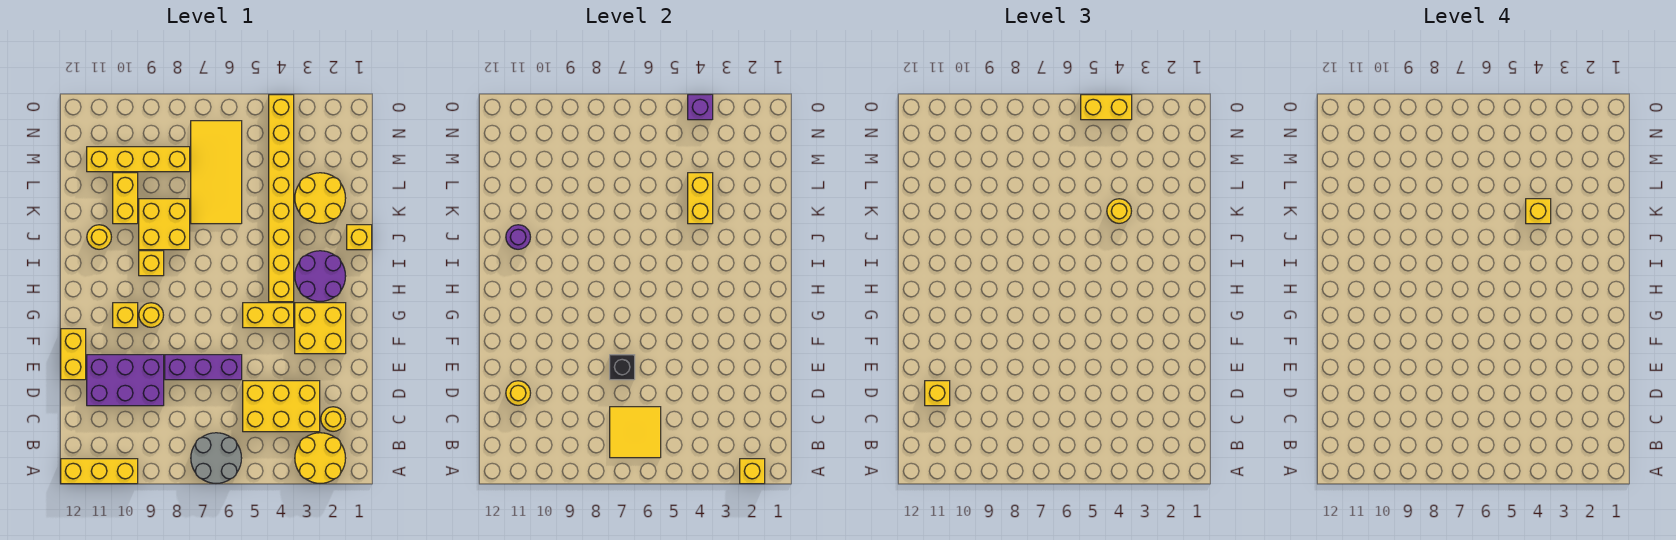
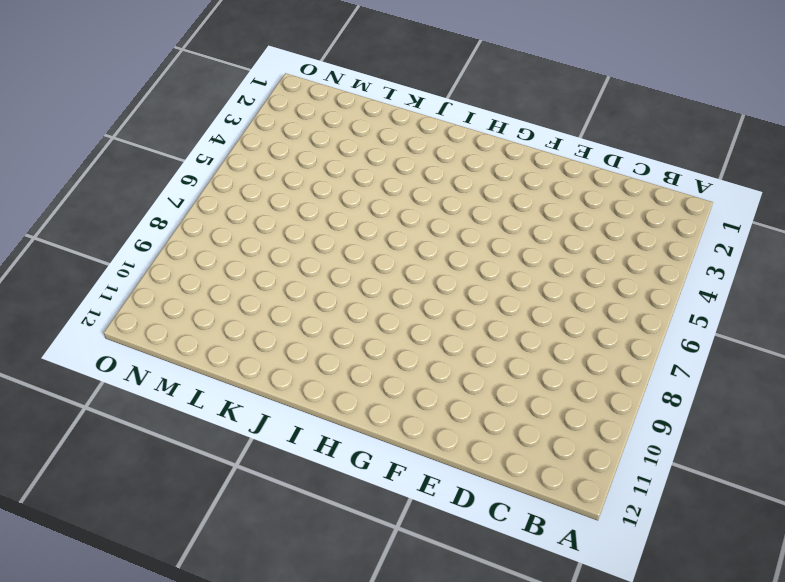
none -> yellow 2x2 round brick [295,433,346,483]
none -> grey 2x2 round brick [191,433,242,483]
none -> yellow 1x3 brick [61,459,138,484]
none -> yellow 1x1 round brick [321,407,345,431]

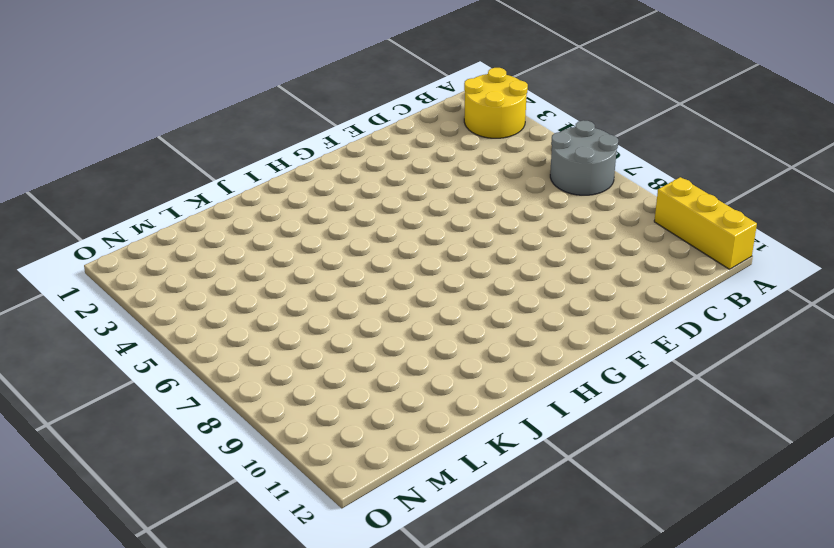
none -> yellow 1x1 round brick [321,407,345,431]
none -> yellow 2x3 brick [243,381,320,432]
none -> purple 2x3 brick [87,355,164,406]
none -> purple 1x3 brick [165,355,242,380]

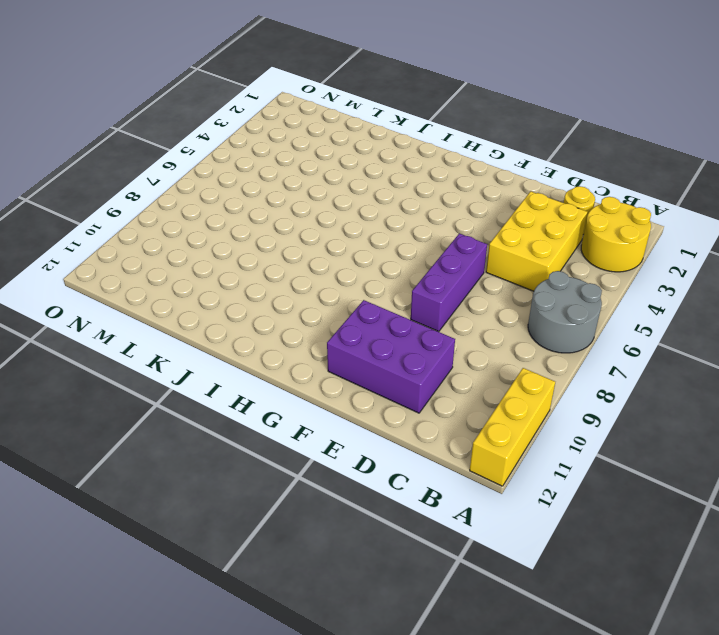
purple 2x3 brick [327,300,455,413] -> purple 2x3 brick turned to [87,355,164,406]
none -> yellow 1x2 brick [61,329,86,380]
none -> yellow 2x2 brick [295,303,346,354]
none -> yellow 1x2 brick [243,303,294,328]
none -> yellow 1x1 round brick [139,303,163,327]

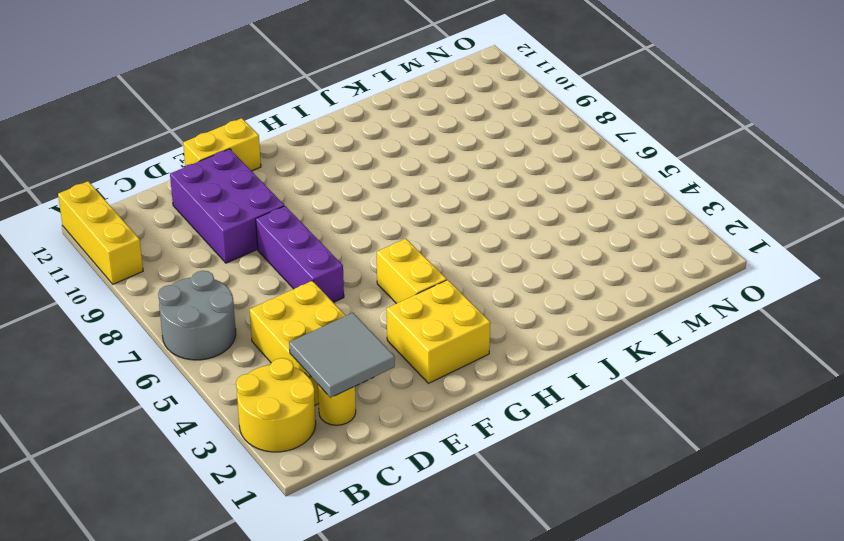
grey 2x2 tile [289,313,395,398] -> none
none -> yellow 1x1 round brick [139,303,163,327]
none -> yellow 1x1 brick [113,303,138,328]
none -> purple 2x2 round brick [295,251,346,301]
none -> yellow 1x8 brick [269,95,294,302]

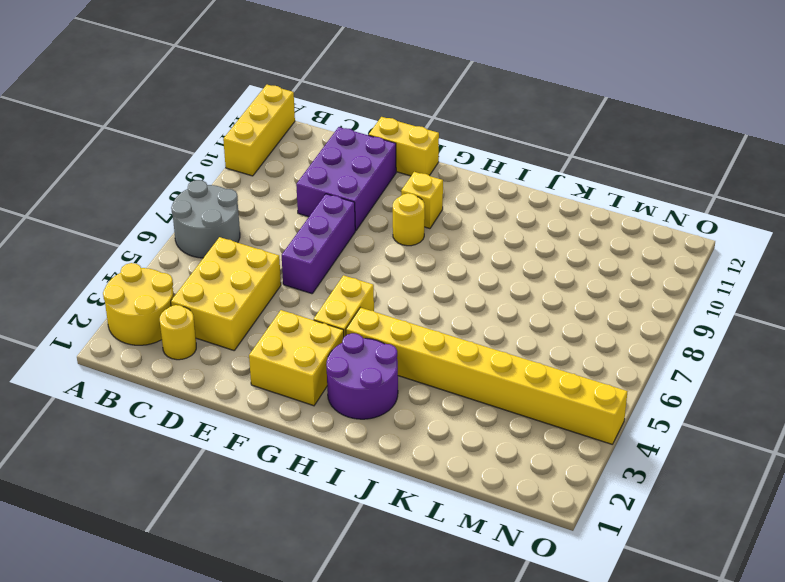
none -> yellow 1x1 brick [139,251,164,276]
none -> yellow 1x1 brick [347,225,372,250]
none -> yellow 2x2 brick [139,199,190,250]
none -> yellow 1x1 round brick [87,225,111,249]

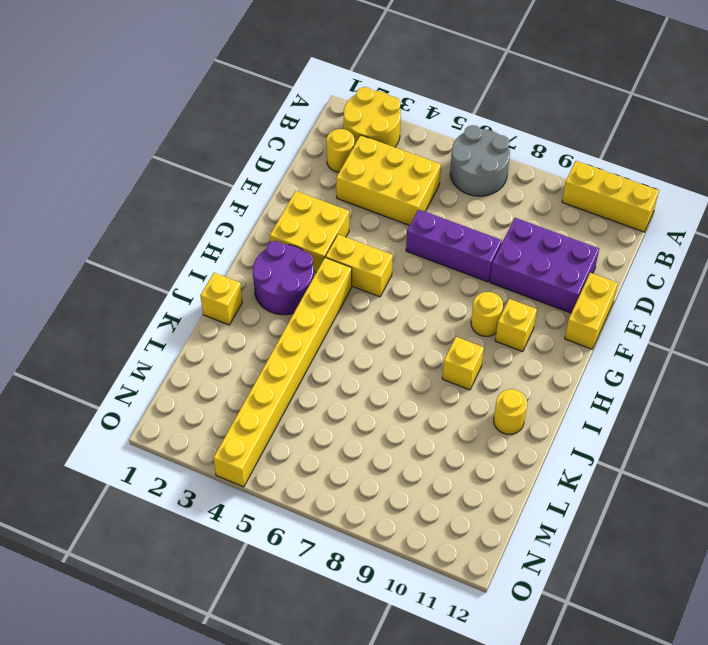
none -> yellow 2x2 brick [139,199,190,250]
none -> yellow 2x2 round brick [295,173,346,223]
none -> yellow 2x4 tile [191,121,242,224]
none -> yellow 1x2 brick [113,173,138,224]

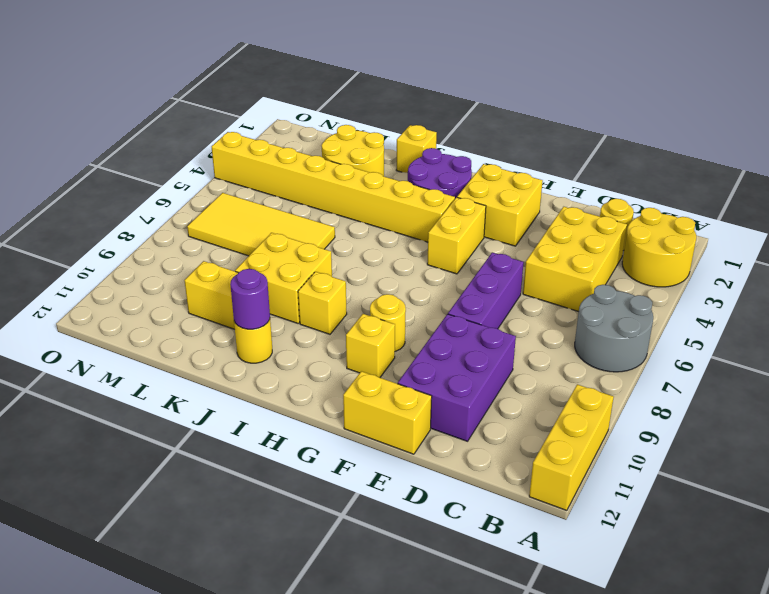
none -> yellow 1x4 brick [87,147,190,172]
none -> yellow 1x1 brick [740,459,765,484]
none -> yellow 2x2 tile [610,407,661,458]
none -> yellow 1x1 round brick [506,381,530,405]

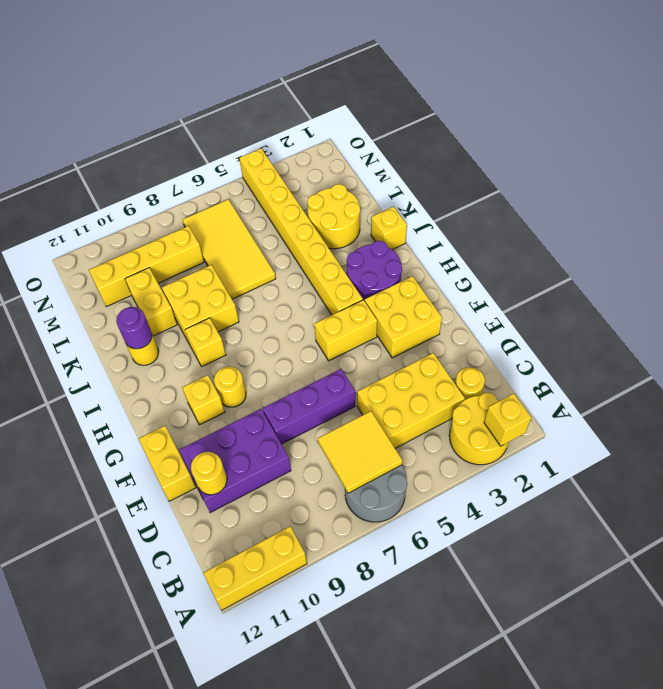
none -> black 1x1 brick [610,355,635,380]
none -> yellow 1x2 brick [688,173,713,224]
none -> purple 1x1 brick [688,95,713,120]
none -> yellow 1x1 brick [925,381,950,406]

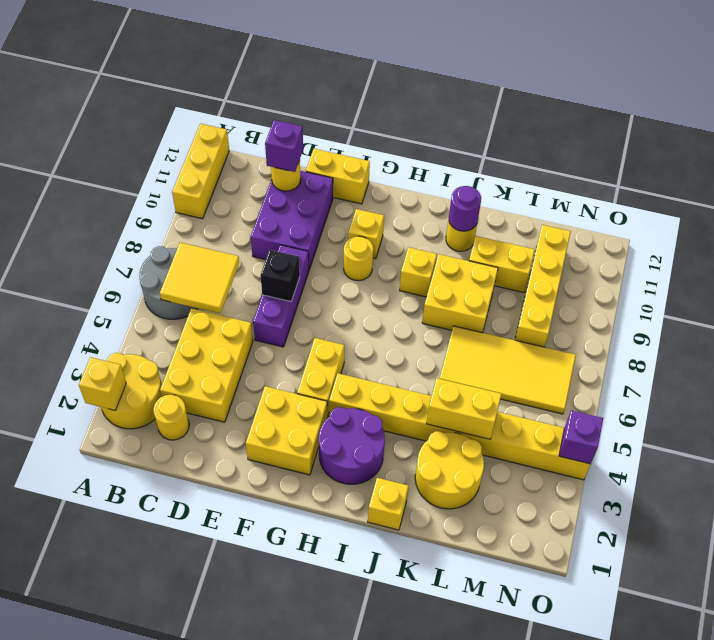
purple 1x1 brick [265,120,303,172] -> yellow 1x1 brick [925,381,950,406]
none -> yellow 1x1 round brick [1107,199,1131,223]
none -> yellow 1x2 brick [1081,95,1132,120]
none -> yellow 1x1 brick [1526,199,1551,224]

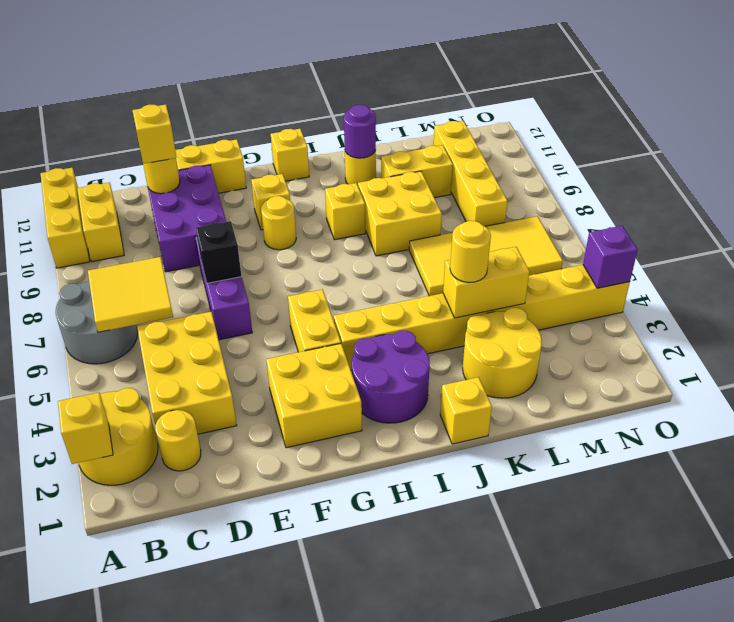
yellow 1x2 brick [77,182,124,262] -> yellow 1x2 brick moved to [1081,95,1132,120]
yellow 1x1 brick [271,129,309,181] -> yellow 1x1 brick moved to [1526,199,1551,224]

